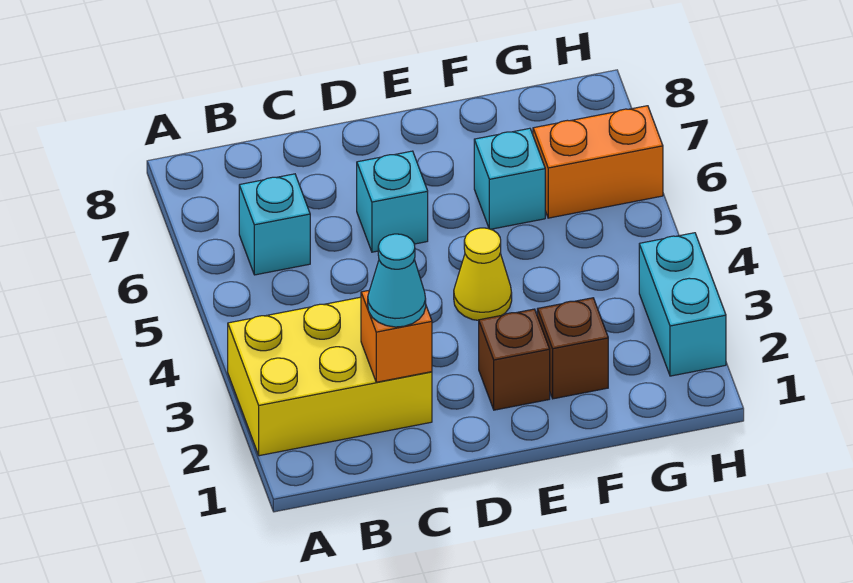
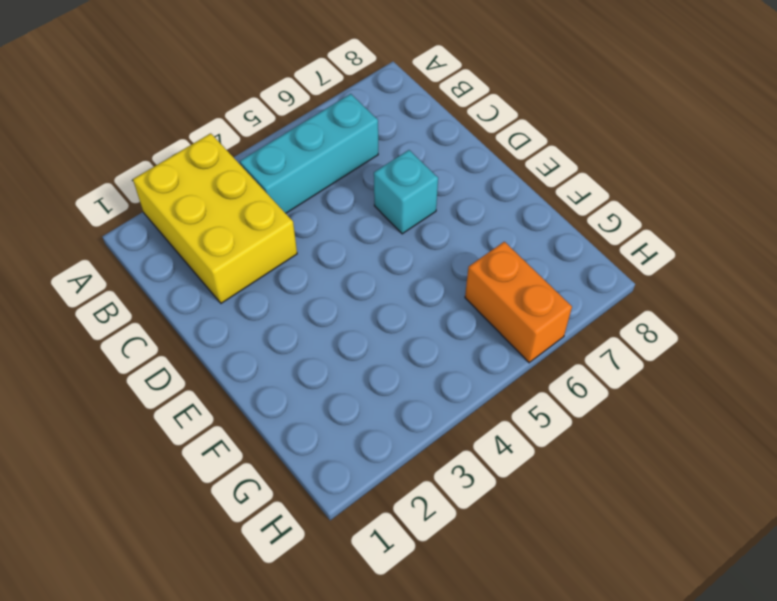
cyan 1x3 brick [240,94,378,213] -> cyan 1x1 brick [239,174,310,275]
none -> brown 1x1 brick [479,309,550,410]
none -> yellow 1x1 cone [454,228,512,321]

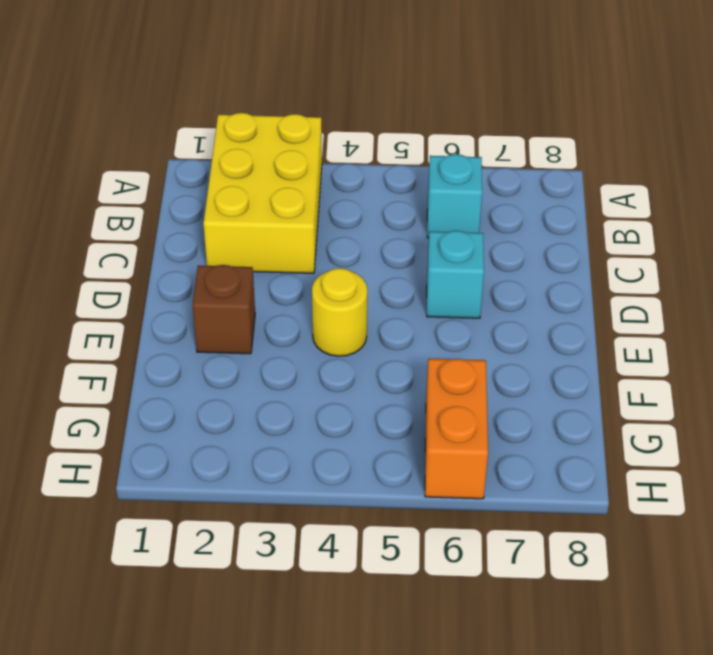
yellow 1x1 round brick [312,268,367,356] -> yellow 1x1 cone [454,228,512,321]
none -> brown 1x1 brick [537,298,608,399]
none -> cyan 1x1 brick [474,128,545,229]

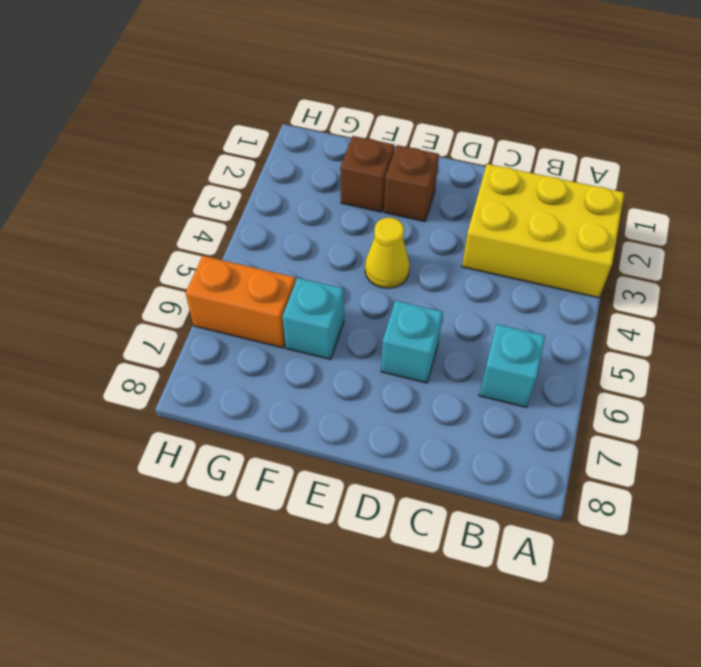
none -> cyan 1x2 brick [639,233,726,376]
none -> orange 1x1 brick [361,291,432,382]

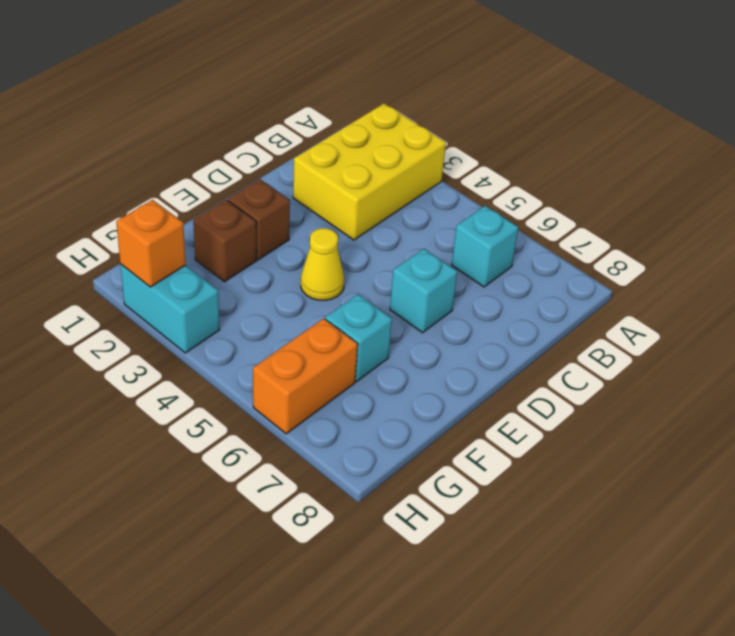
orange 1x1 brick [116,200,186,287] -> orange 1x1 brick moved to [361,291,432,382]
none -> cyan 1x1 cone [368,234,426,327]

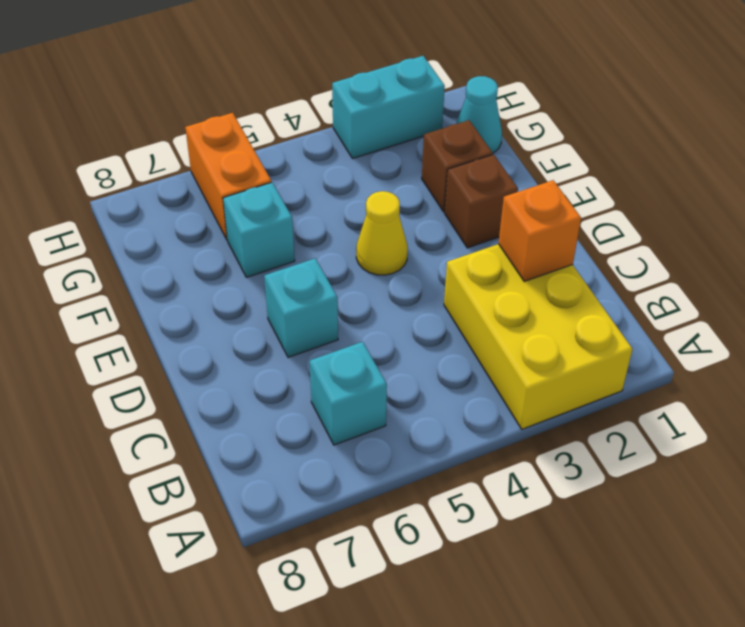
cyan 1x1 cone [456,76,502,153] -> cyan 1x1 cone moved to [368,234,426,327]

